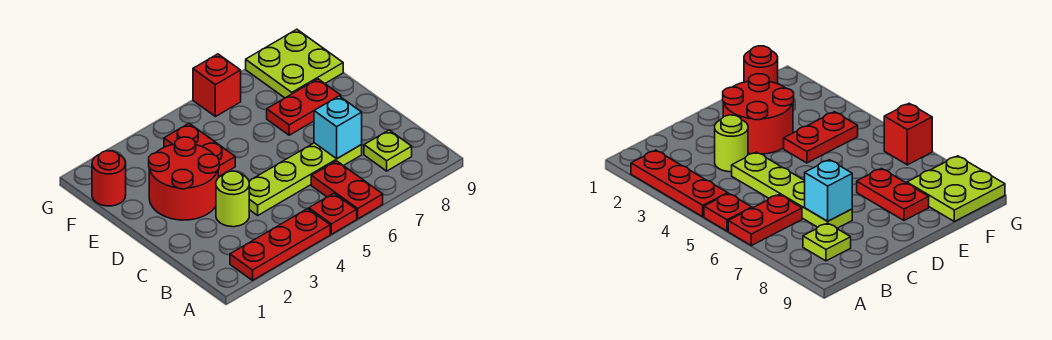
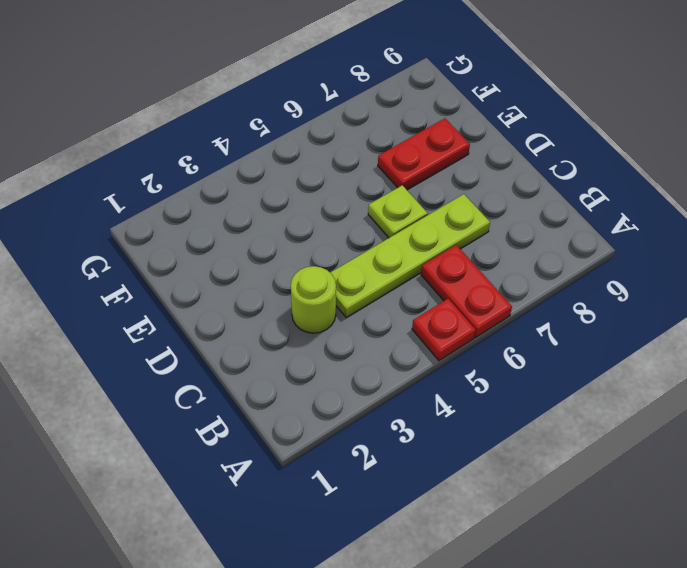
lime 1x1 plate [368,185,428,238] -> lime 1x1 plate moved to [364,130,412,171]
none -> red 1x3 plate [230,209,330,280]
none -> red 2x2 round brick [149,137,219,220]
none -> red 1x2 plate [164,123,235,177]

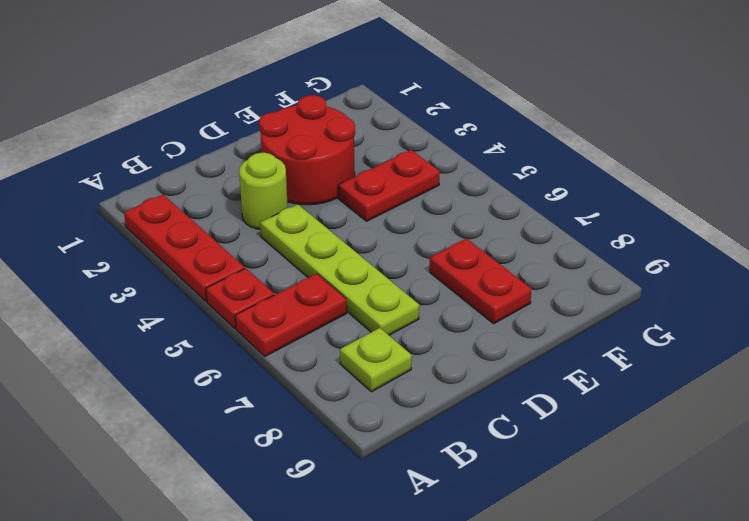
none -> red 1x1 round brick [92,151,126,206]
none -> lime 2x2 plate [246,29,343,98]
none -> red 1x1 brick [193,54,241,117]

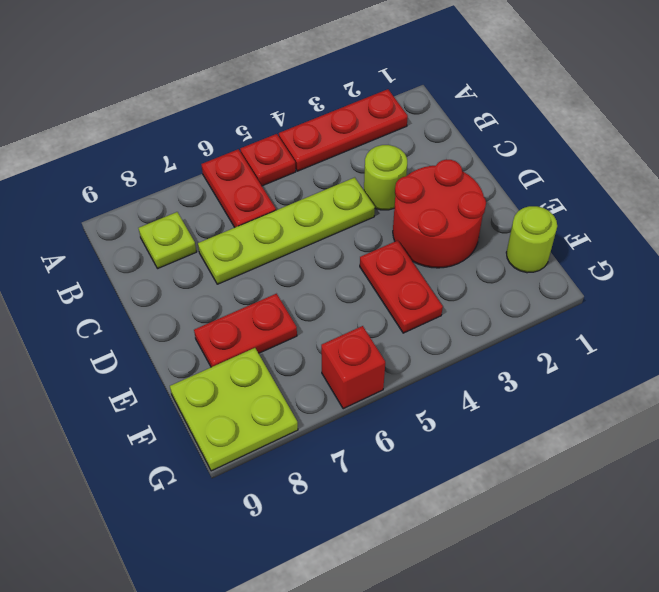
lime 1x1 round brick [506,206,557,273] -> red 1x1 round brick [92,151,126,206]
none -> cyan 1x1 brick [314,96,362,158]

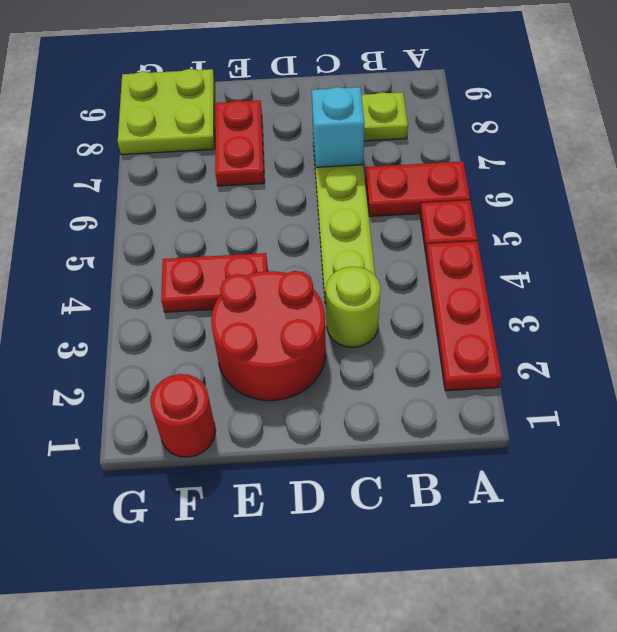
none -> red 1x1 brick [193,54,241,117]

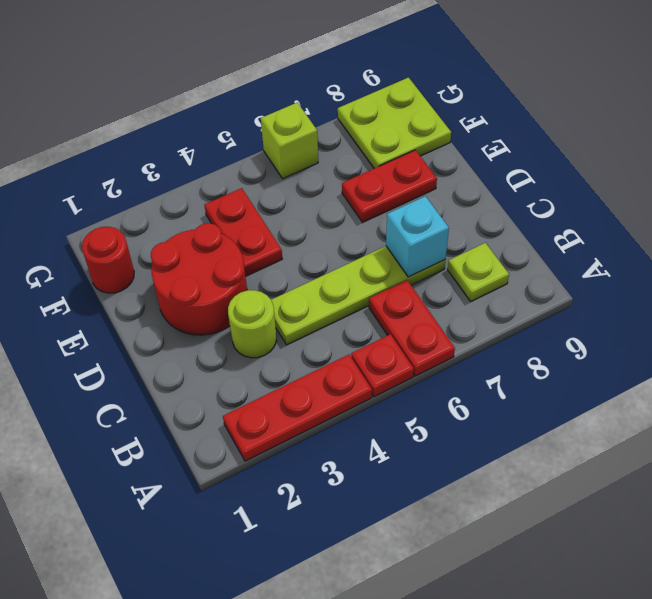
lime 1x1 brick [261,102,318,179] -> red 1x1 brick [193,54,241,117]

